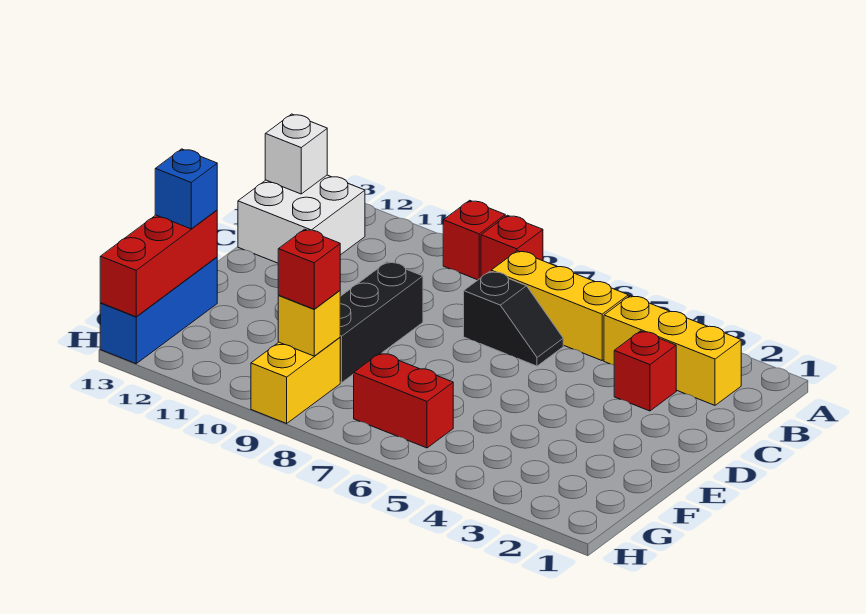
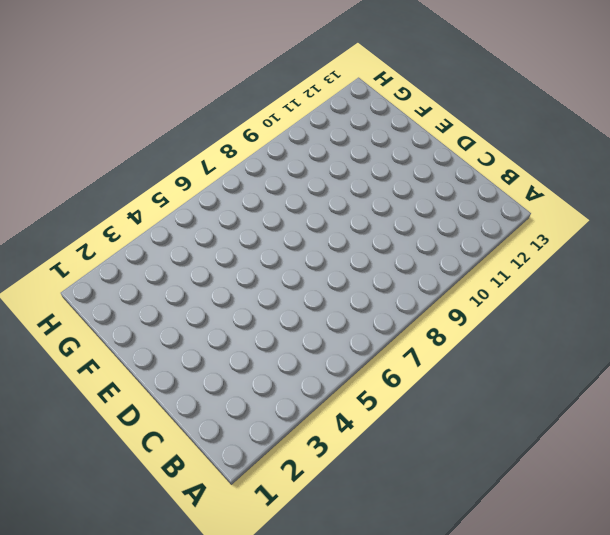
none -> red 1x1 brick [481,215,543,277]
none -> red 1x1 brick [443,200,505,280]
none -> yellow 1x3 brick [604,296,741,405]

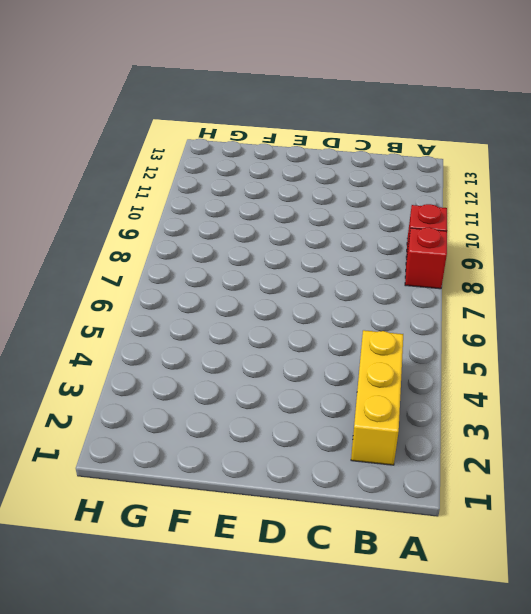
none -> yellow 1x3 brick [491,251,628,360]
none -> white 2x2 brick [238,175,365,263]
none -> red 1x1 brick [614,331,676,411]

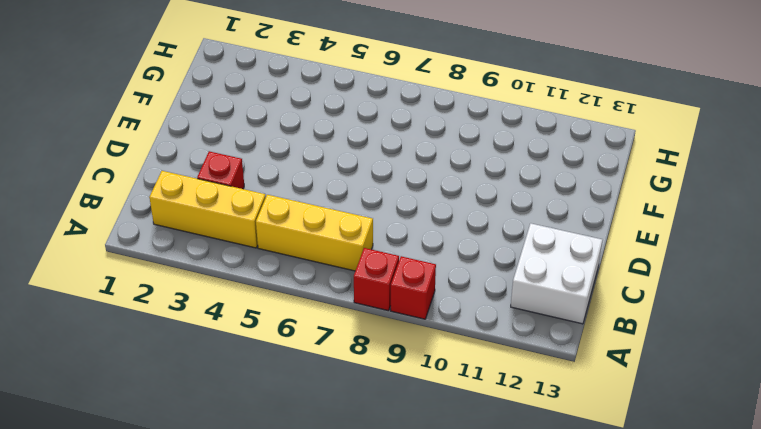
none -> black 1x2 slope [464,271,563,366]
none -> black 1x3 brick [340,262,423,383]
none -> blue 1x3 brick [100,257,217,364]

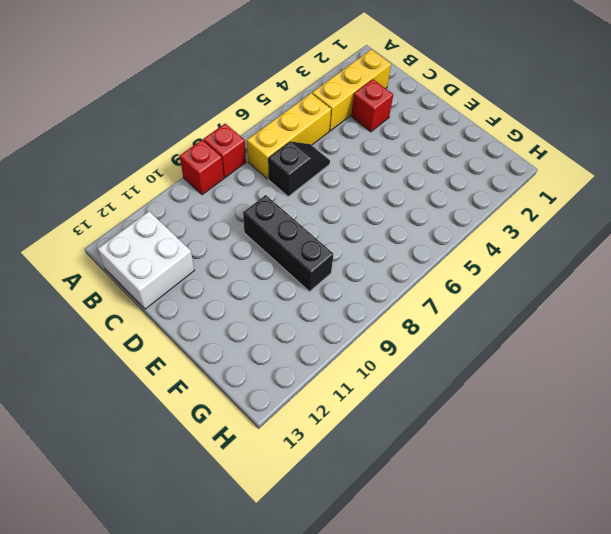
none -> blue 1x3 brick [100,257,217,364]
none -> red 1x2 brick [354,353,453,448]
none -> yellow 1x2 brick [251,338,340,423]

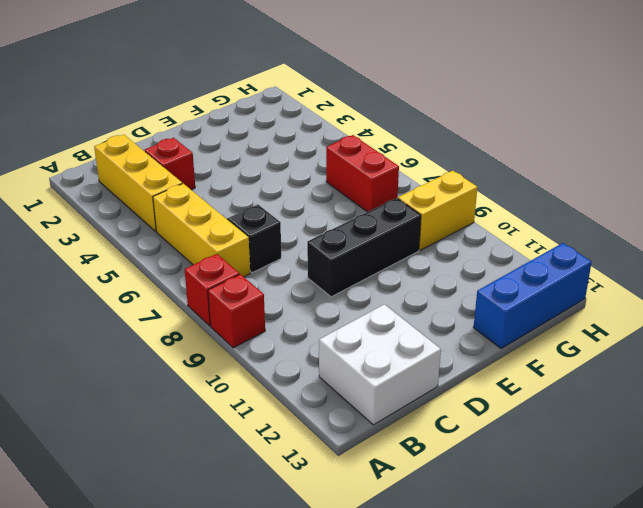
none -> white 1x1 brick [265,114,327,194]
none -> red 1x3 brick [100,210,217,317]
none -> yellow 1x1 brick [278,291,340,356]

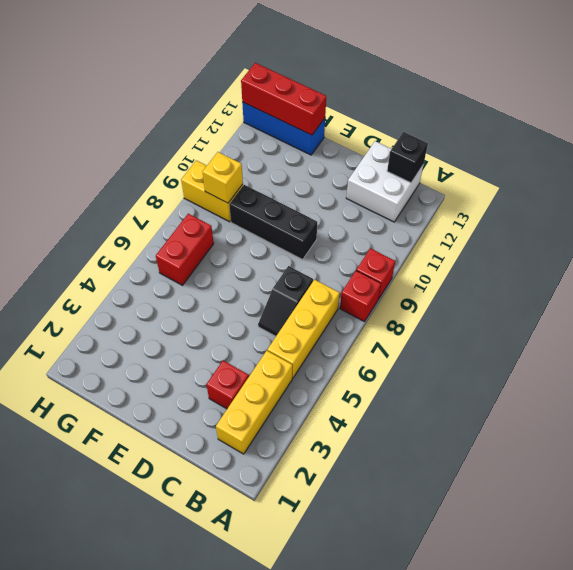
black 1x1 brick [387,132,428,183] -> white 1x1 brick [265,114,327,194]
none -> blue 1x1 brick [155,149,217,229]
none -> red 1x1 brick [278,229,340,309]

